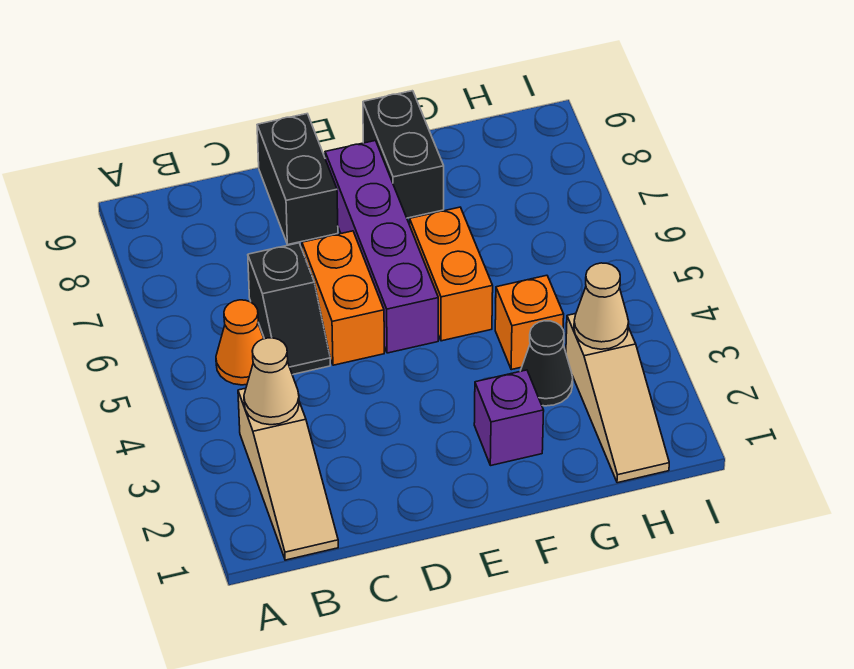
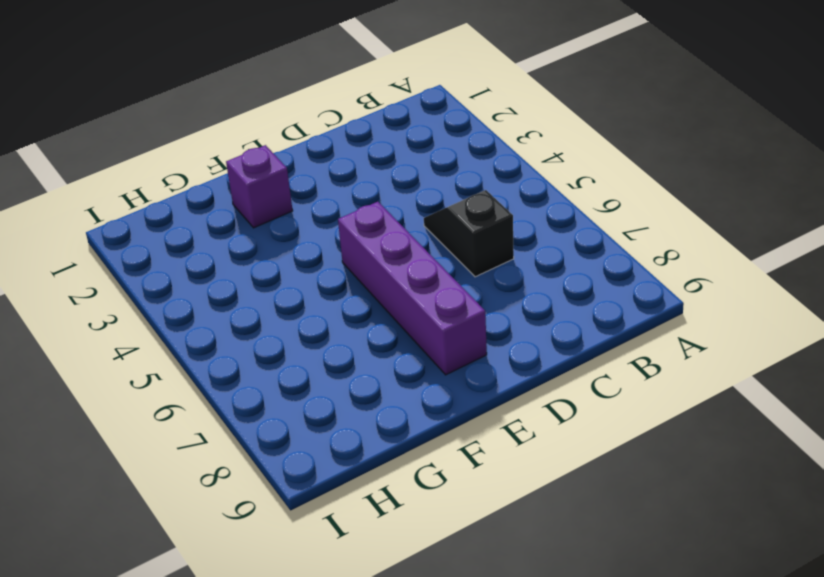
none -> tan 1x3 slope [238,388,338,560]
none -> orange 1x1 cone [216,300,264,385]
none -> orange 1x2 brick [302,231,384,365]

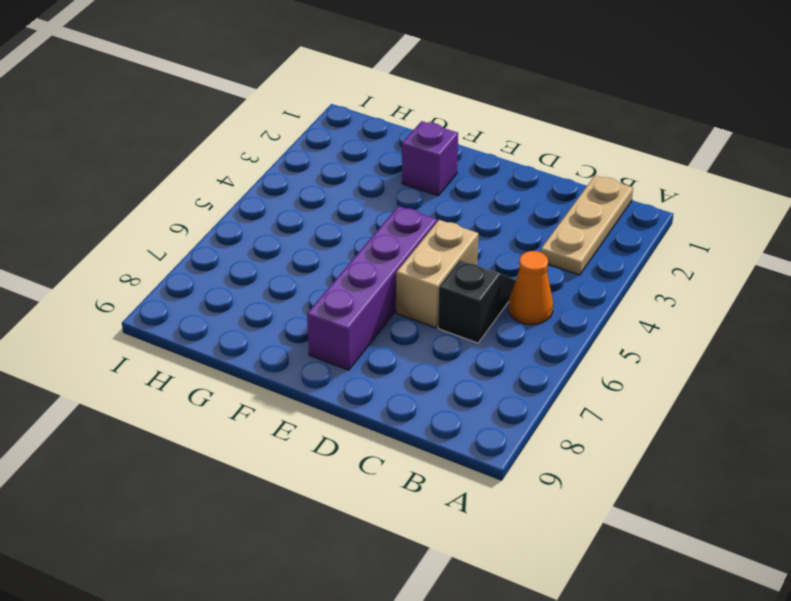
tan 1x3 plate [541,175,633,275] -> tan 1x3 slope [238,388,338,560]
tan 1x2 brick [396,220,478,328] -> orange 1x2 brick [302,231,384,365]
none -> black 1x2 brick [257,114,338,244]
none -> orange 1x2 brick [410,207,493,341]
none -> black 1x2 brick [363,91,444,218]

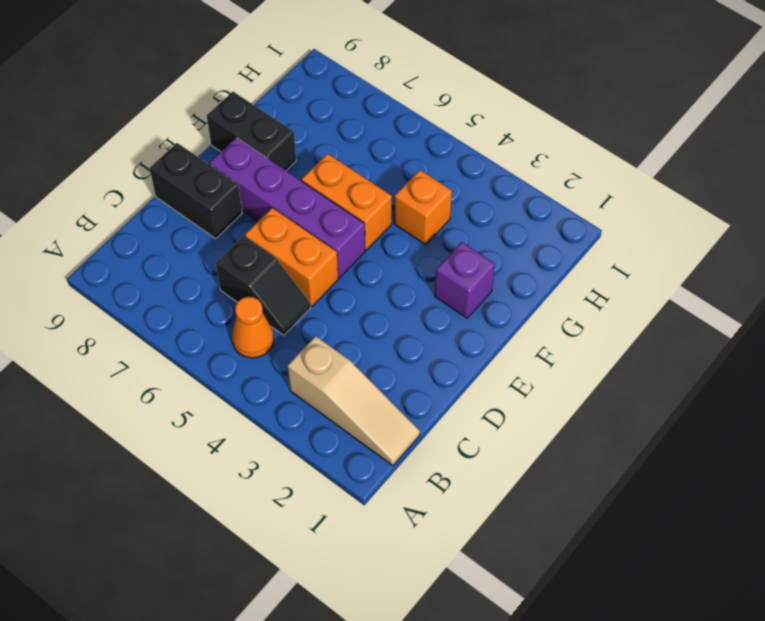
none -> black 1x1 cone [521,321,573,406]
none -> tan 1x3 slope [566,313,669,483]
none -> tan 1x1 cone [244,338,299,425]

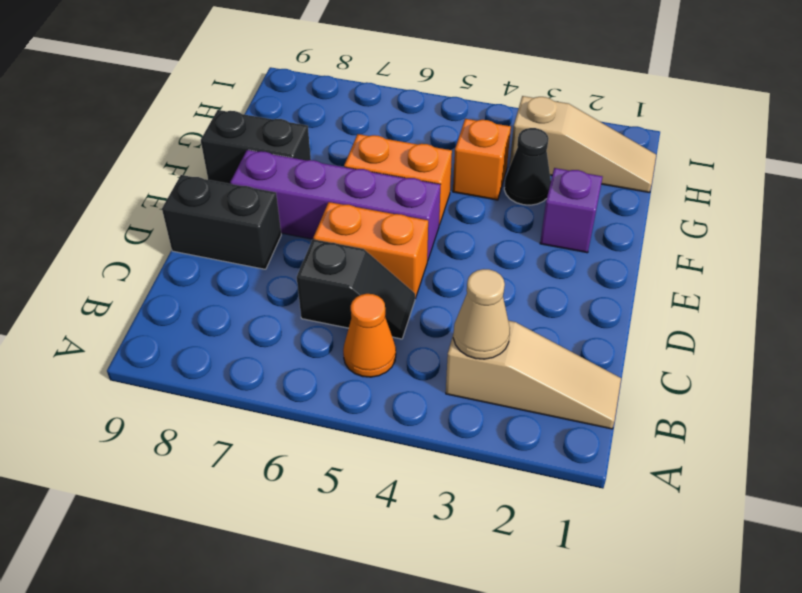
none -> tan 1x1 cone [574,263,629,349]

